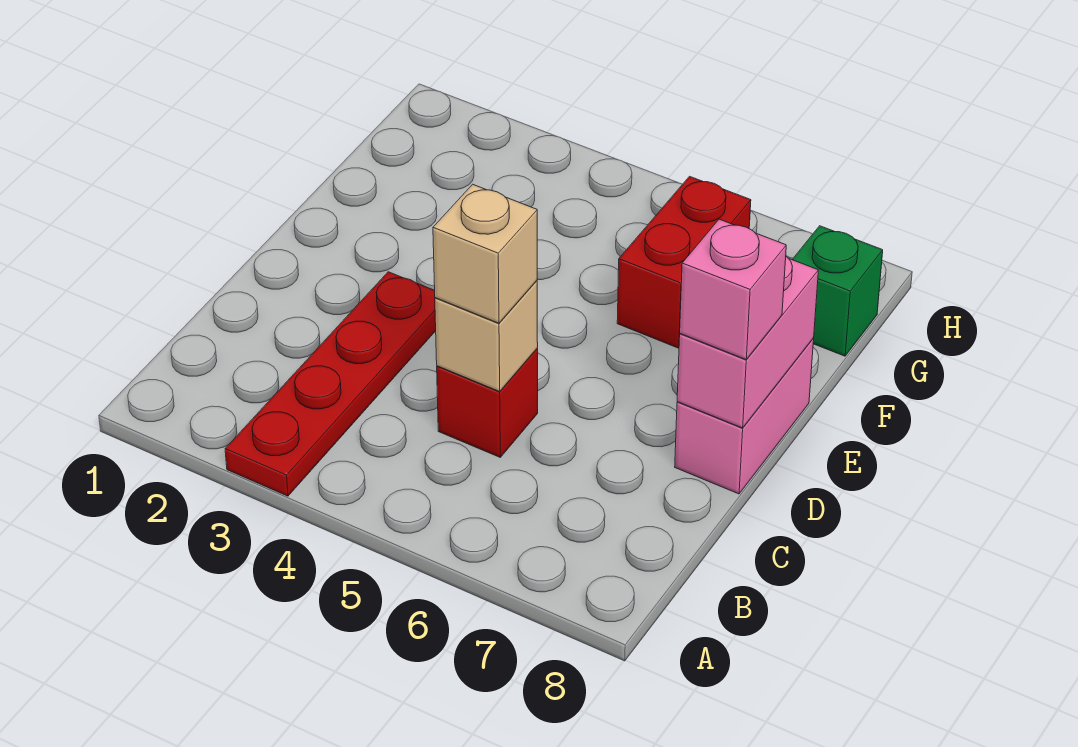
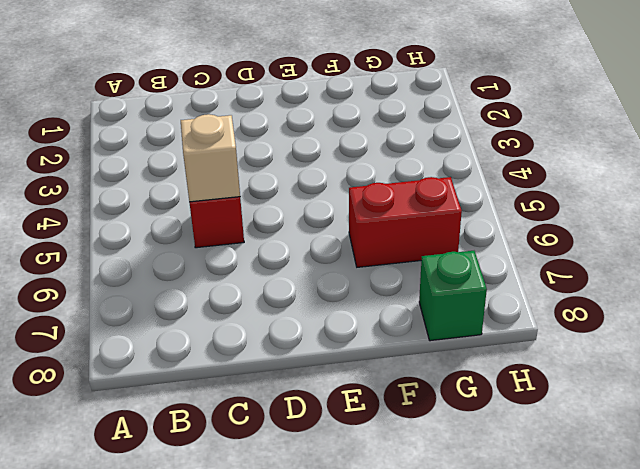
none -> red 1x4 plate [225,272,436,496]
none -> pink 1x2 brick [675,338,814,494]

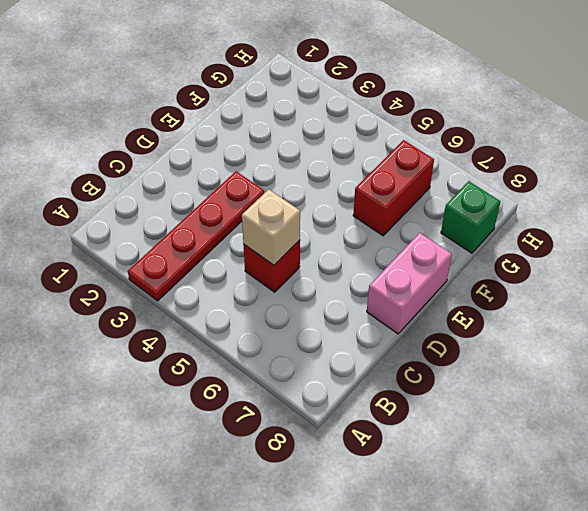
none -> pink 1x2 brick [677,257,818,428]
none -> tan 1x1 brick [433,184,537,323]

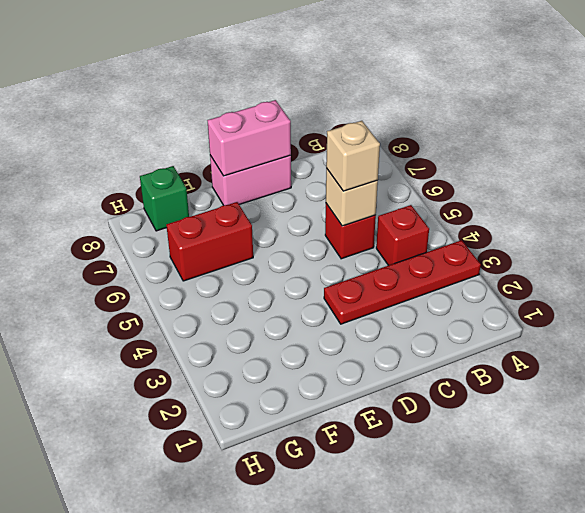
red 1x1 brick [376,205,429,266] -> none
none -> pink 1x1 brick [680,219,786,359]

